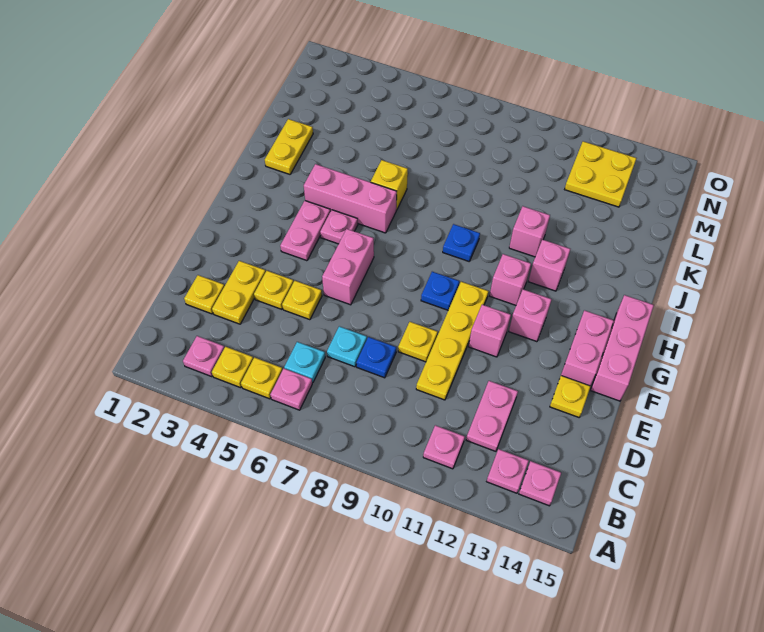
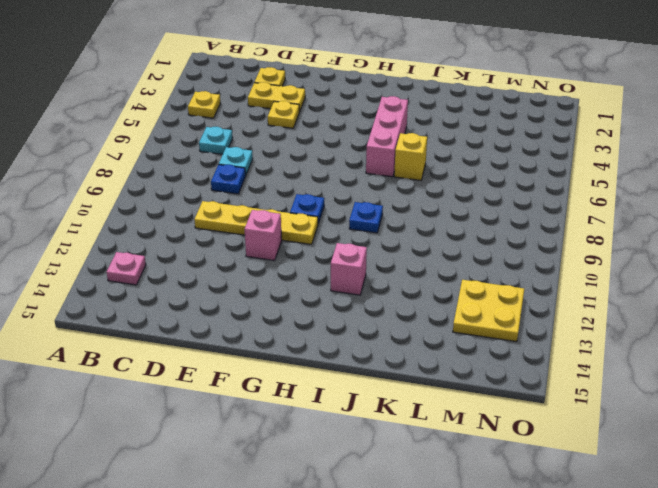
none -> pink 1x1 plate [183,336,224,377]
none -> yellow 1x1 plate [241,358,282,399]
none -> pink 1x1 plate [270,369,312,410]
none -> pink 1x1 plate [423,425,465,469]

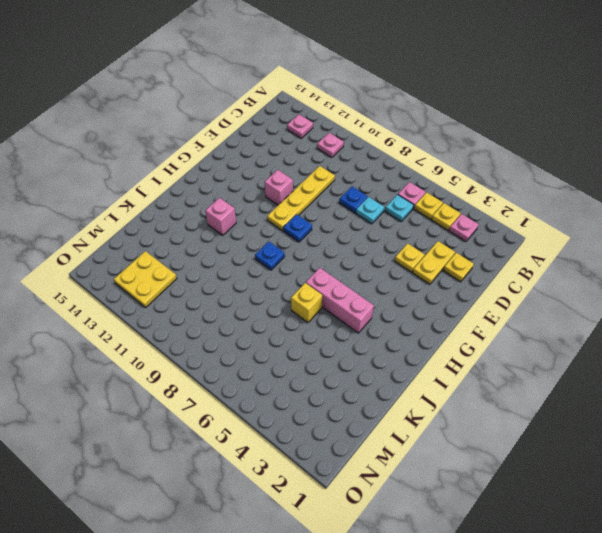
none -> pink 1x1 plate [519,461,561,506]
none -> pink 1x2 plate [466,381,518,451]
none -> yellow 1x1 plate [282,281,322,320]
none -> yellow 1x1 plate [398,322,438,362]

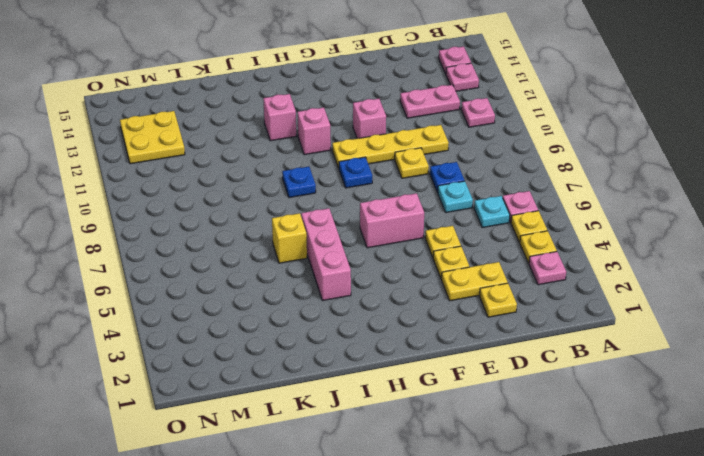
none -> yellow 1x1 plate [550,376,591,417]
none -> pink 1x2 brick [561,310,614,386]
none -> pink 1x3 brick [591,295,654,401]
none -> pink 1x2 plate [280,201,331,261]

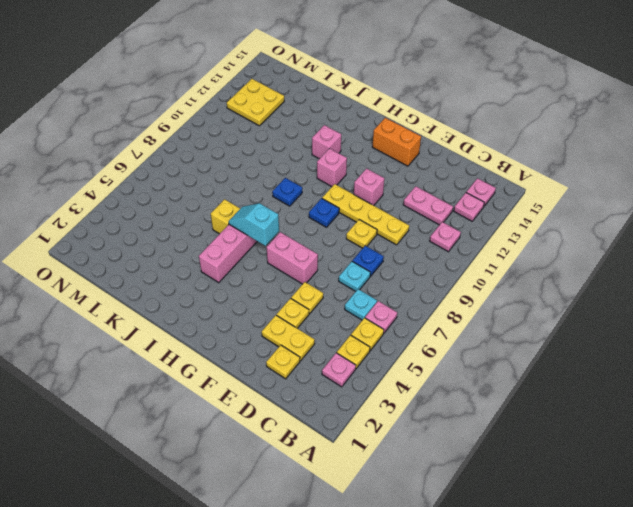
orange 1x2 brick [372,118,421,166] -> pink 1x2 brick [561,310,614,386]
cyan 1x2 slope [229,203,279,246] -> none
none -> yellow 1x1 plate [550,376,591,417]
none -> pink 1x3 brick [591,295,654,401]
none -> pink 1x2 plate [280,201,331,261]
none -> pink 1x1 brick [509,289,552,342]

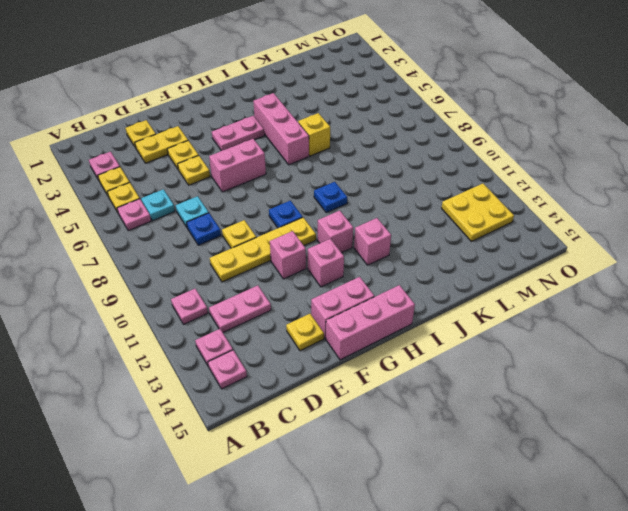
none -> pink 1x1 plate [320,210,358,244]
none -> yellow 1x2 plate [265,119,313,174]
none -> pink 1x1 brick [509,206,550,257]

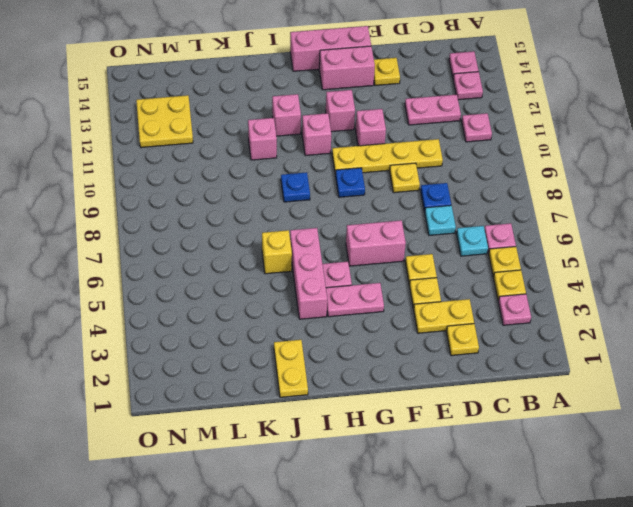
yellow 1x2 plate [274,340,308,397] -> yellow 1x2 plate turned to [265,119,313,174]

